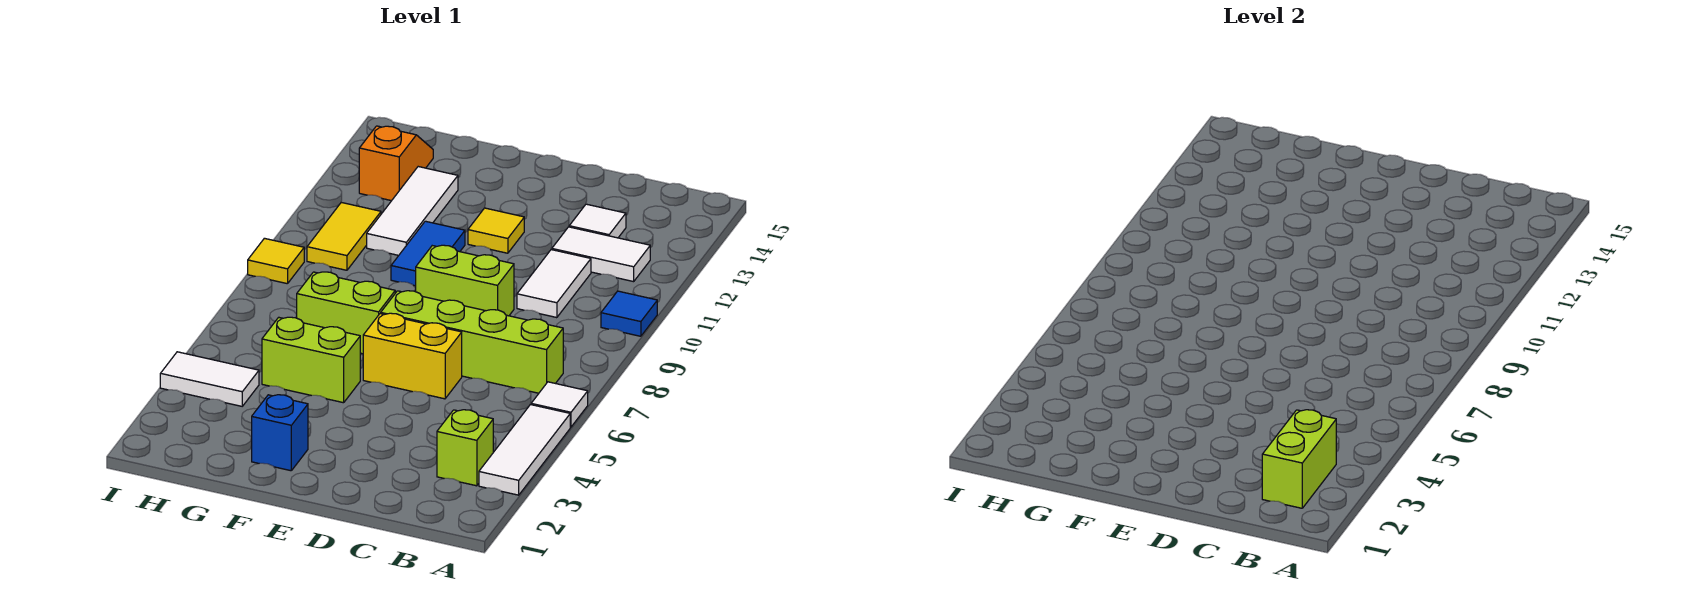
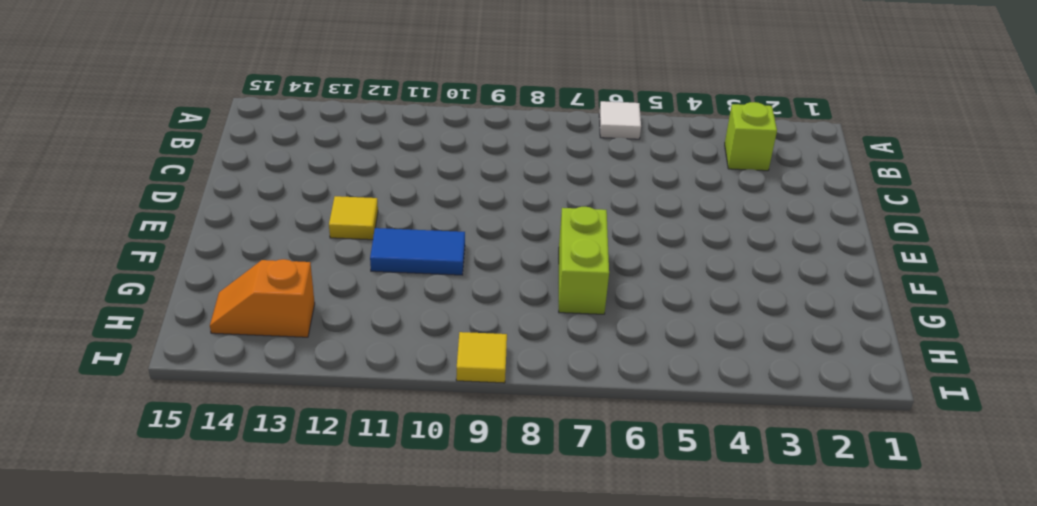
none -> white 1x3 tile [479,405,570,495]
none -> blue 1x1 tile [601,291,657,336]
none -> lime 1x4 brick [381,291,563,393]

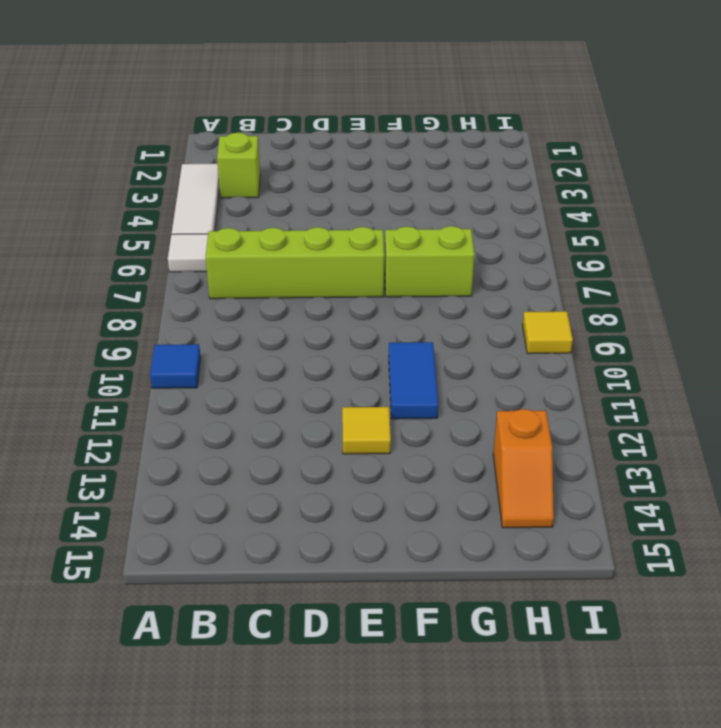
none -> white 1x2 tile [552,227,650,282]
none -> white 1x2 tile [517,250,591,318]
none -> white 1x1 tile [569,204,626,238]

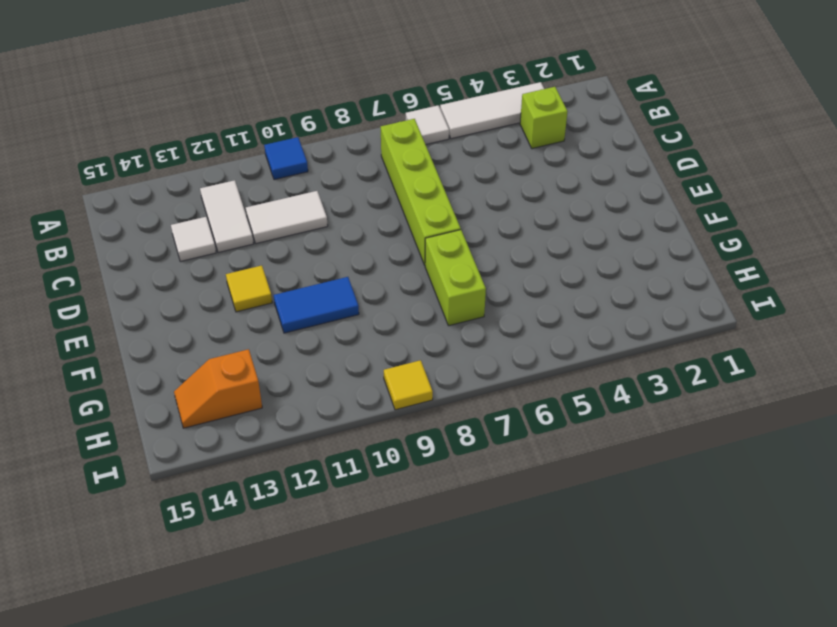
none -> yellow 1x2 brick [363,313,462,399]
none -> lime 1x2 brick [415,245,514,316]
none -> blue 1x1 brick [252,395,308,471]

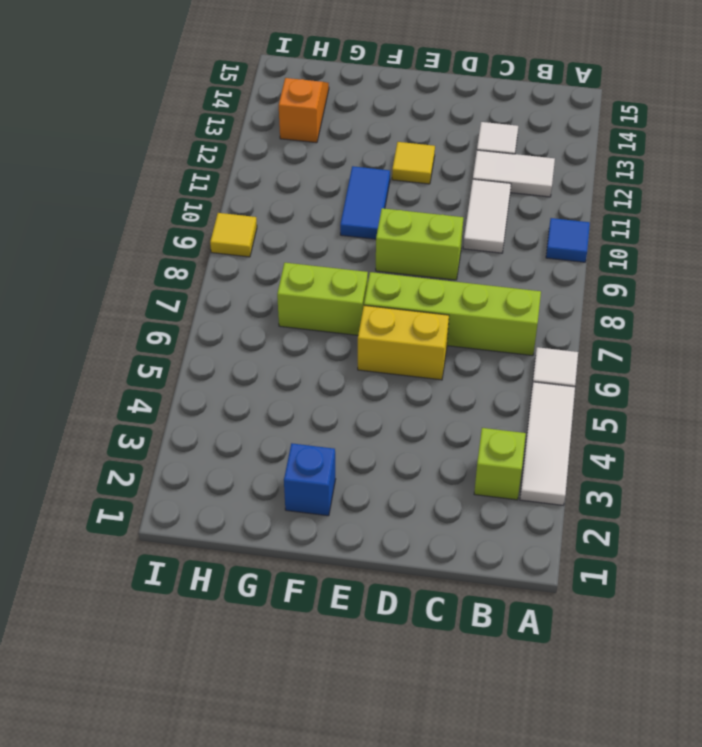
none -> lime 1x2 brick [262,317,360,403]
none -> white 1x3 tile [367,167,458,255]
none -> white 1x2 tile [160,352,259,406]

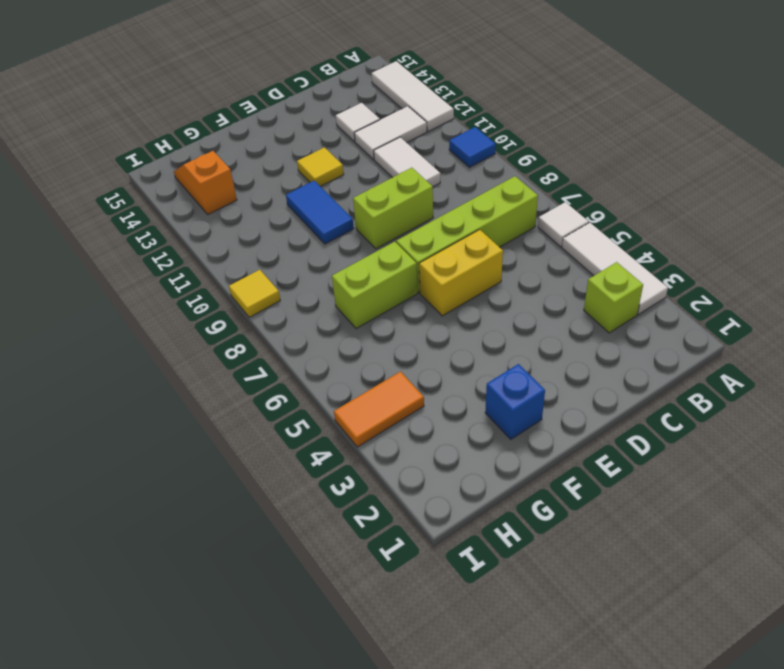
white 1x3 tile [372,61,454,131] -> white 1x3 tile moved to [367,167,458,255]
orange 1x2 tile [334,372,424,447] -> white 1x2 tile [160,352,259,406]
none -> lime 1x2 brick [262,317,360,403]
none -> yellow 1x2 tile [307,202,381,270]
none -> lime 1x2 brick [1262,410,1336,508]

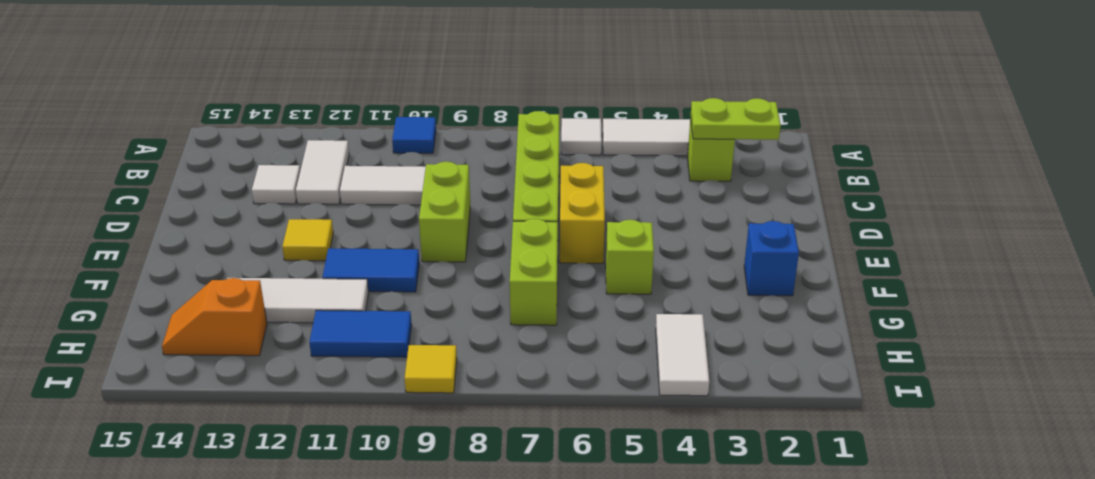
lime 1x2 plate [691,98,781,140] -> lime 1x2 brick [1262,410,1336,508]
lime 1x1 brick [606,220,654,294] -> lime 1x2 brick [262,317,360,403]
blue 1x2 tile [309,310,412,357] -> yellow 1x2 tile [307,202,381,270]

